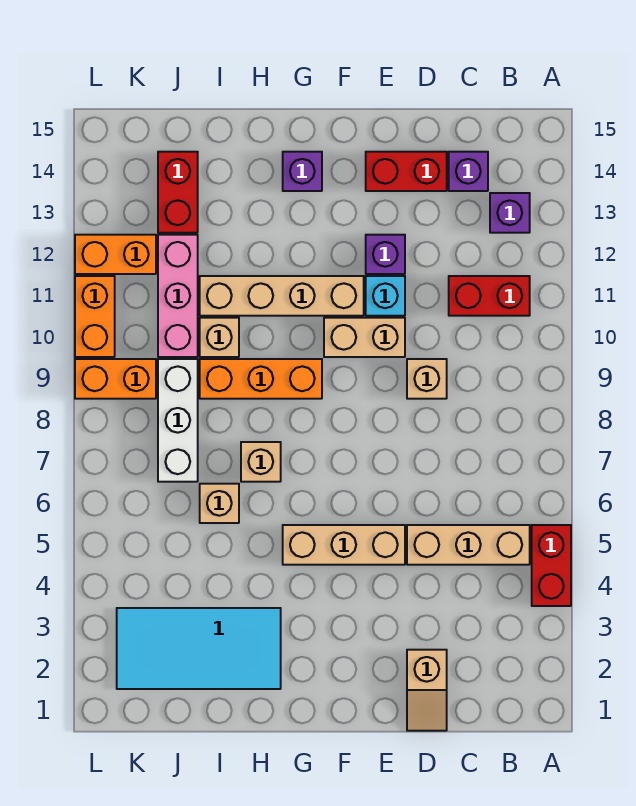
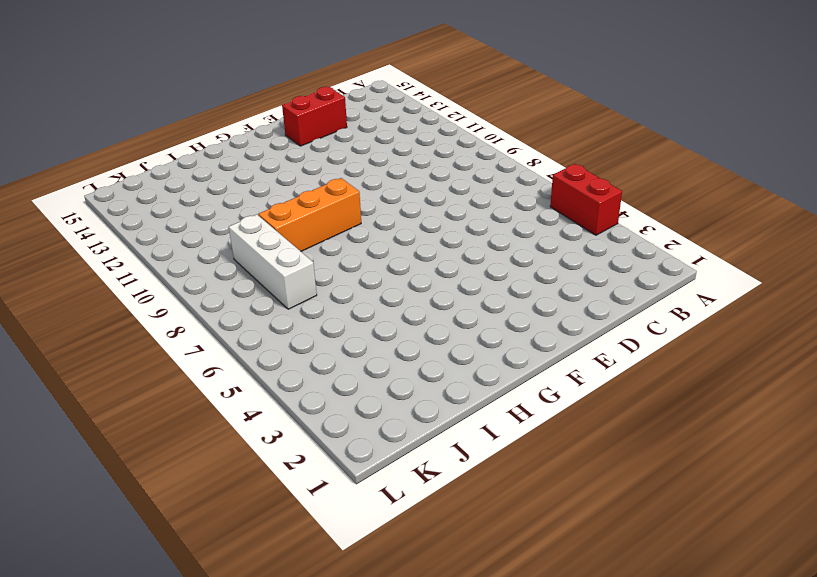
none -> tan 1x3 brick [407,525,530,565]
none -> red 1x2 brick [449,276,530,316]
none -> purple 1x1 brick [490,193,530,233]

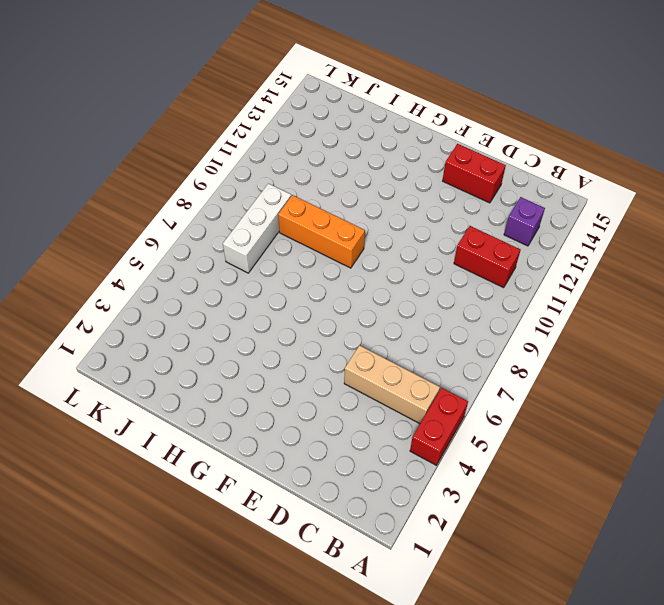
none -> purple 1x1 brick [449,152,488,191]
none -> tan 1x2 slope [407,650,447,731]
none -> tan 1x1 brick [407,359,447,399]

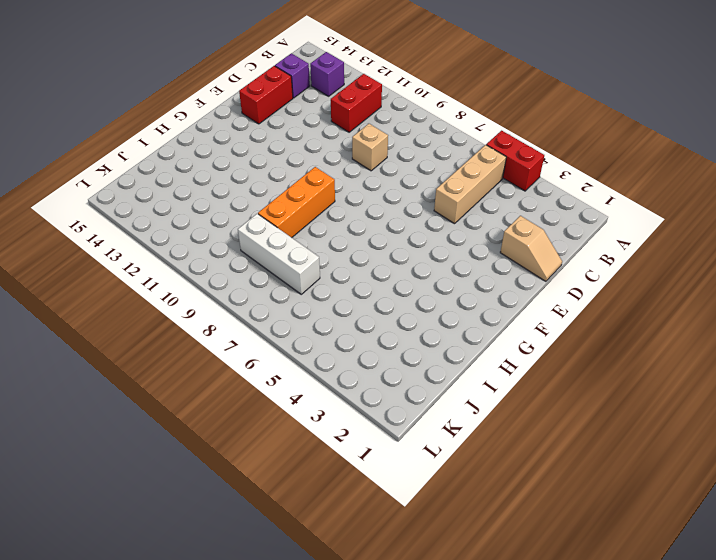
none -> tan 1x3 brick [283,525,405,565]
none -> tan 1x2 brick [324,318,405,357]
none -> cyan 1x1 brick [366,276,405,316]

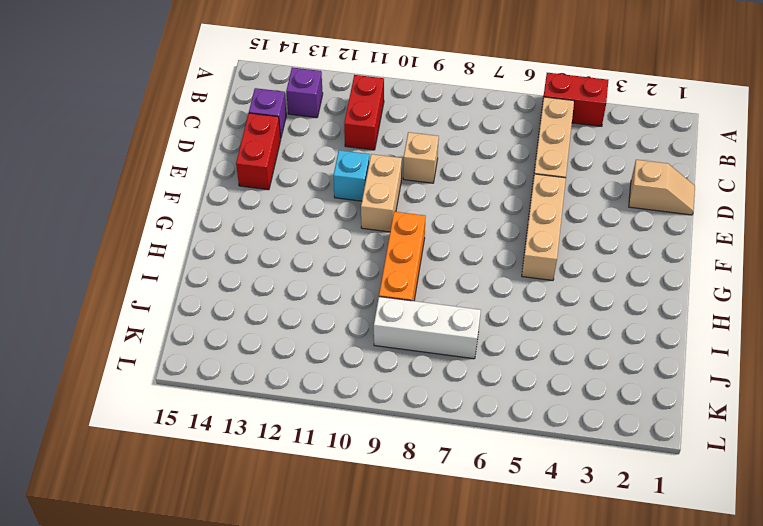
none -> purple 1x1 brick [366,235,405,274]
none -> tan 1x4 brick [200,276,364,316]
none -> purple 1x1 brick [283,152,322,191]

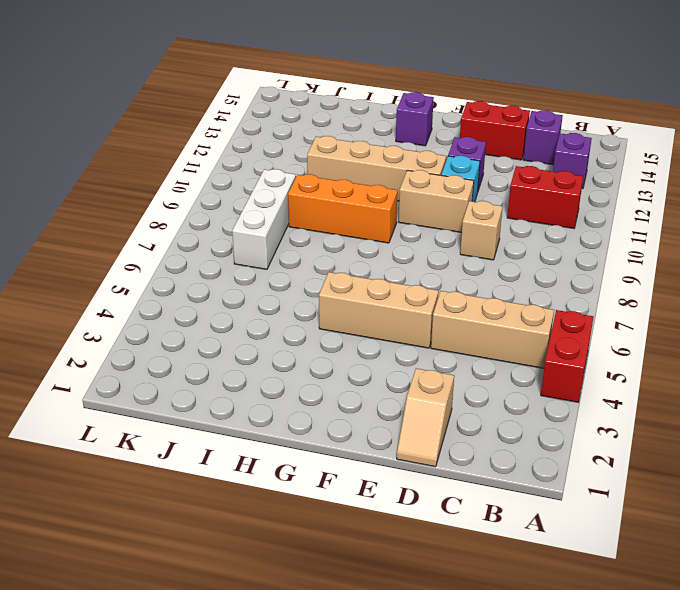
none -> cyan 2x4 tile [117,608,281,689]
none -> tan 1x1 brick [241,442,281,482]
none -> tan 1x1 brick [200,484,239,523]

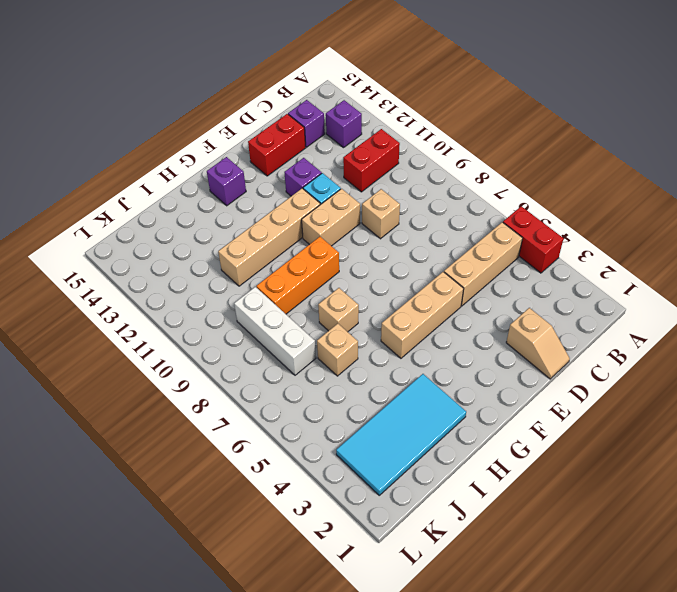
none -> tan 1x1 brick [200,318,239,357]
none -> pink 1x3 brick [158,235,198,357]
none -> red 1x2 brick [158,152,198,233]

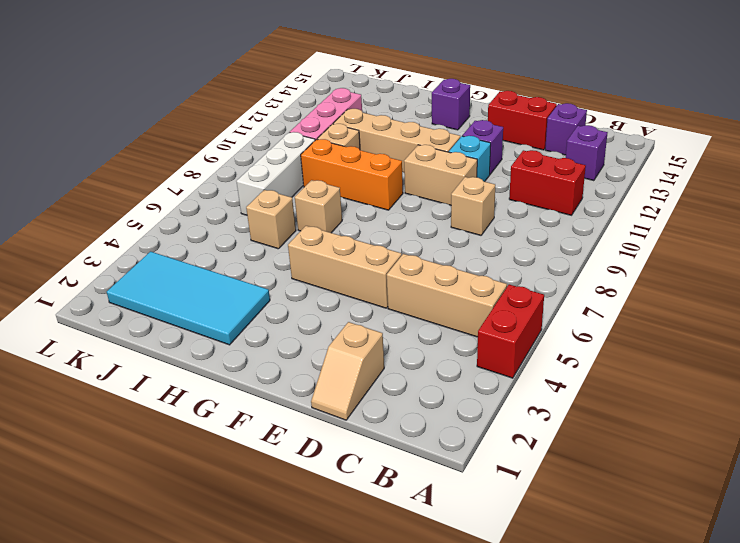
none -> red 1x2 brick [158,152,198,233]
none -> orange 1x2 brick [75,359,156,399]
none -> orange 1x2 brick [75,235,156,274]

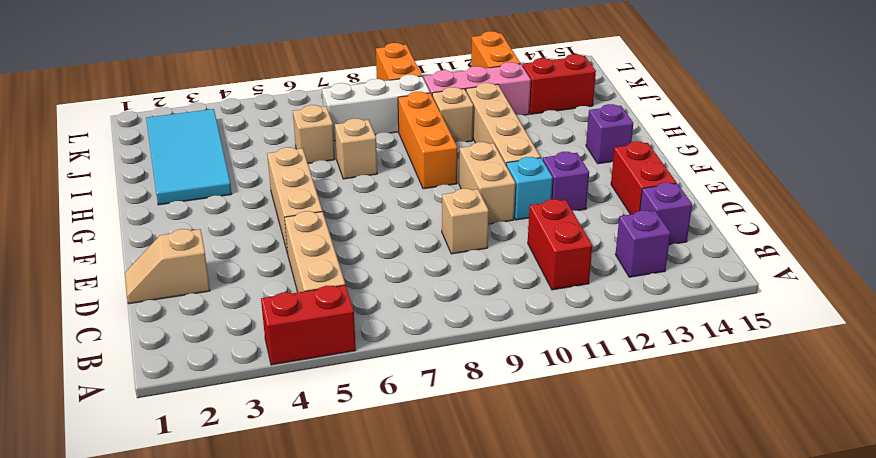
none -> orange 1x2 brick [75,276,115,357]

